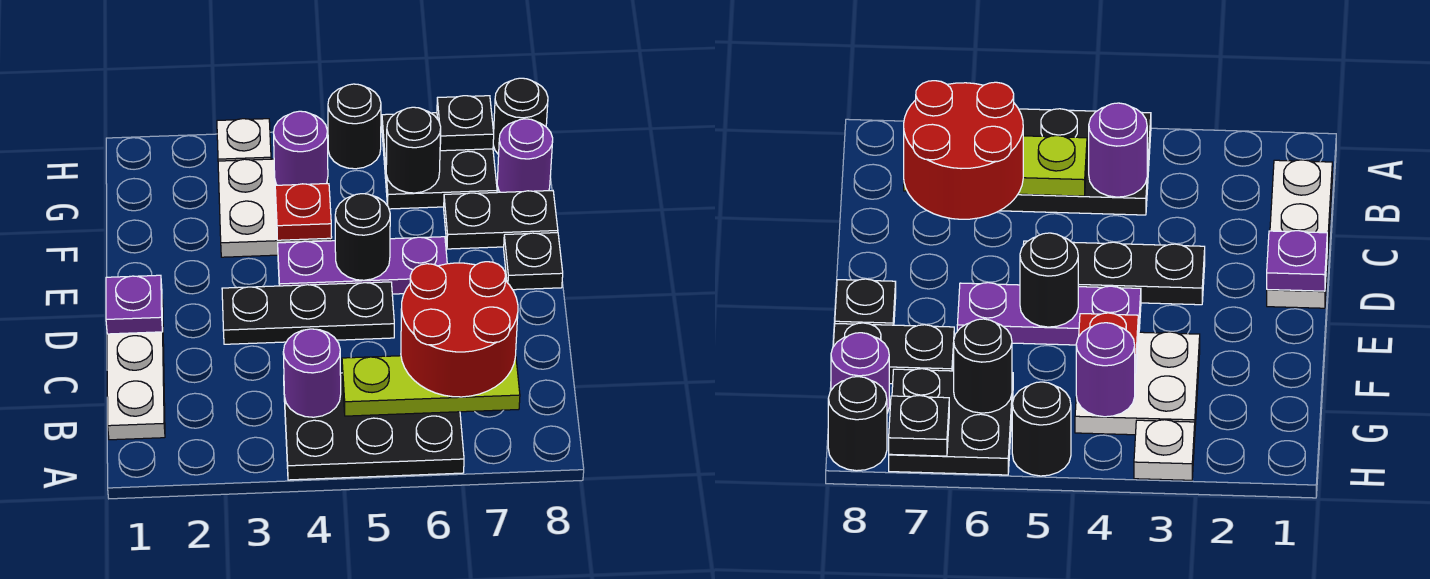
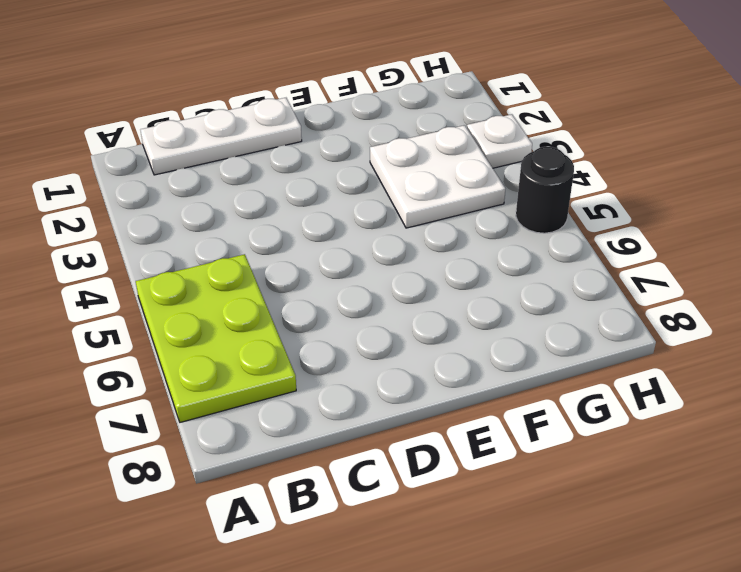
lime 2x3 plate [136,254,296,422] -> black 2x3 plate [284,373,464,480]
none -> black 1x3 plate [222,282,394,344]
none -> purple 1x3 plate [278,237,447,294]
none -> black 1x1 plate [504,233,563,290]

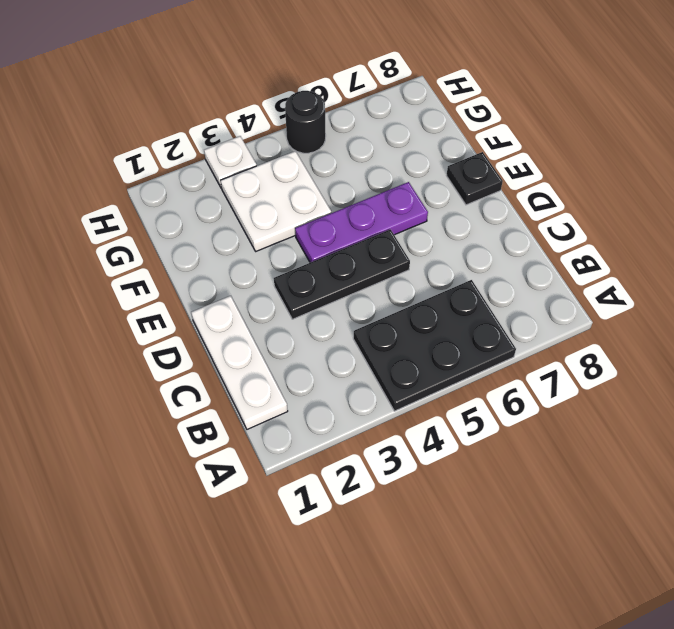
none -> black 1x2 plate [444,191,558,249]
none -> black 2x2 plate [382,113,497,209]
none -> purple 1x1 round brick [497,119,553,192]

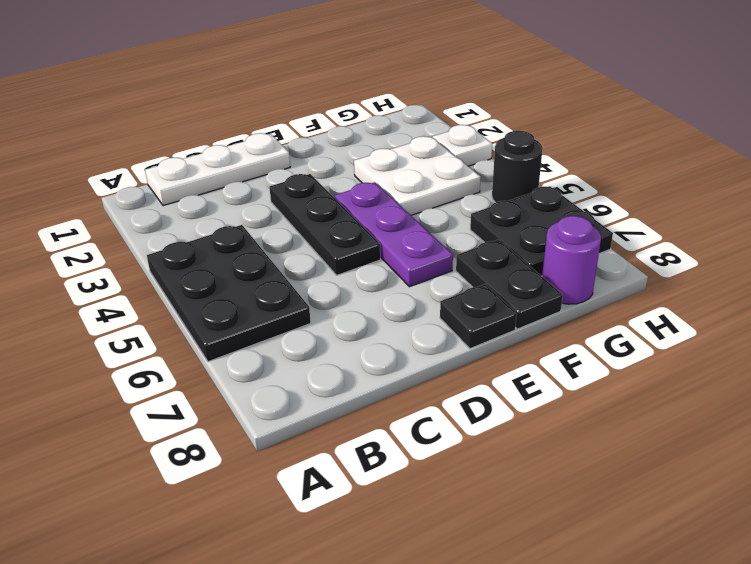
none -> black 1x1 round brick [493,78,548,155]
none -> purple 1x1 round brick [283,329,341,417]
none -> lime 1x3 plate [342,356,520,416]

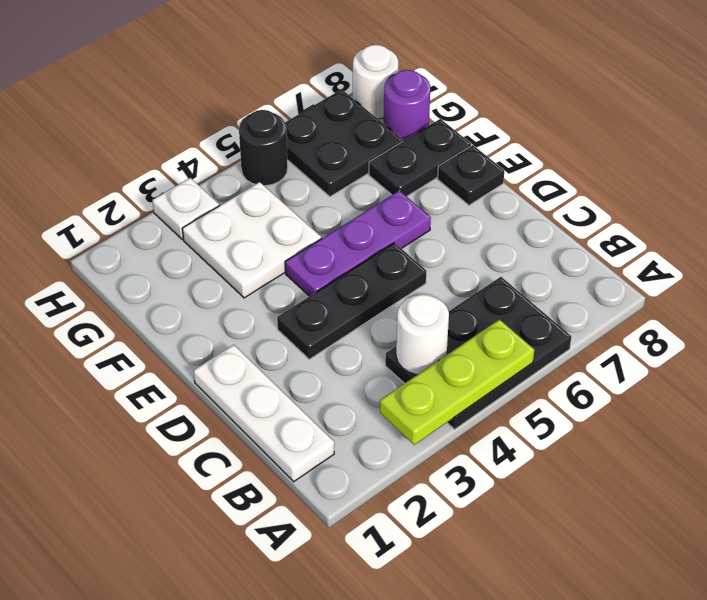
lime 1x3 plate [380,319,534,445] -> lime 1x3 plate moved to [342,356,520,416]
white 1x1 round brick [396,295,449,375] -> purple 1x1 round brick [283,329,341,417]
white 1x1 round brick [353,45,398,119] -> black 1x1 round brick [493,78,548,155]
none -> purple 1x1 plate [106,275,163,334]
none -> black 1x1 round brick [335,194,390,280]
none -> red 1x1 plate [275,184,332,240]

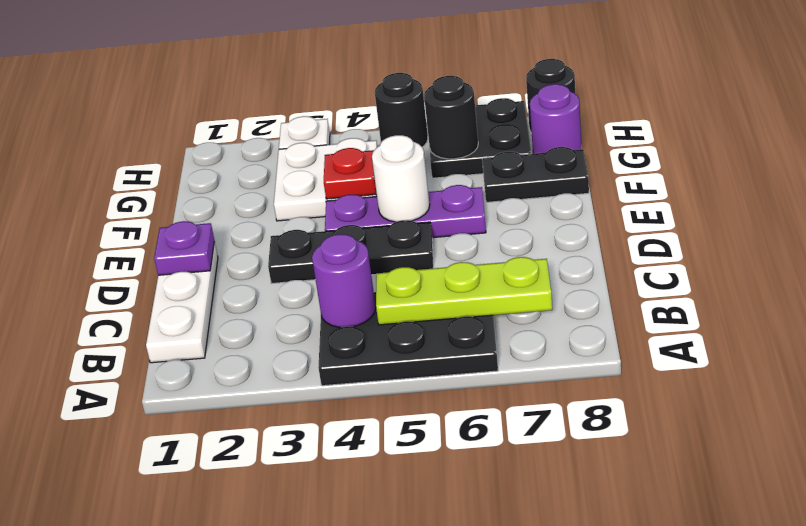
white 1x1 round brick [372,135,430,222] -> black 1x1 round brick [335,194,390,280]
none -> black 1x1 plate [504,233,563,290]
none -> purple 1x1 round brick [274,111,328,185]
none -> black 1x1 plate [437,96,494,151]

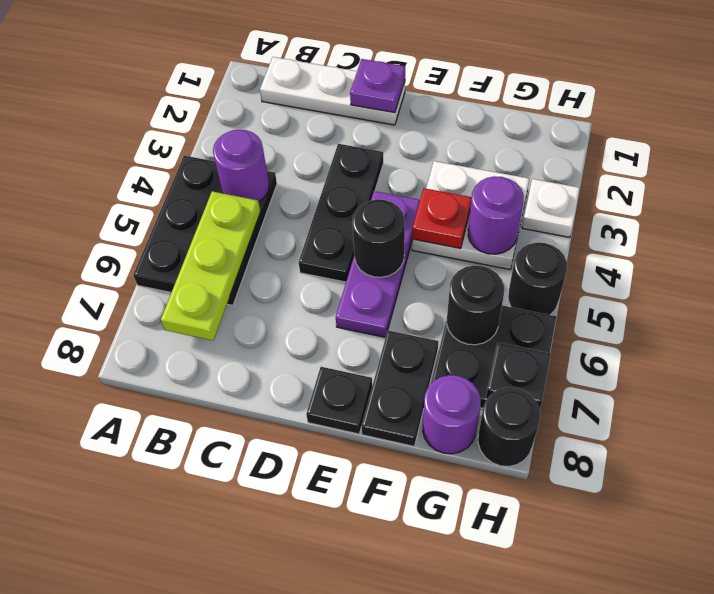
none -> red 2x2 round brick [401,262,518,397]

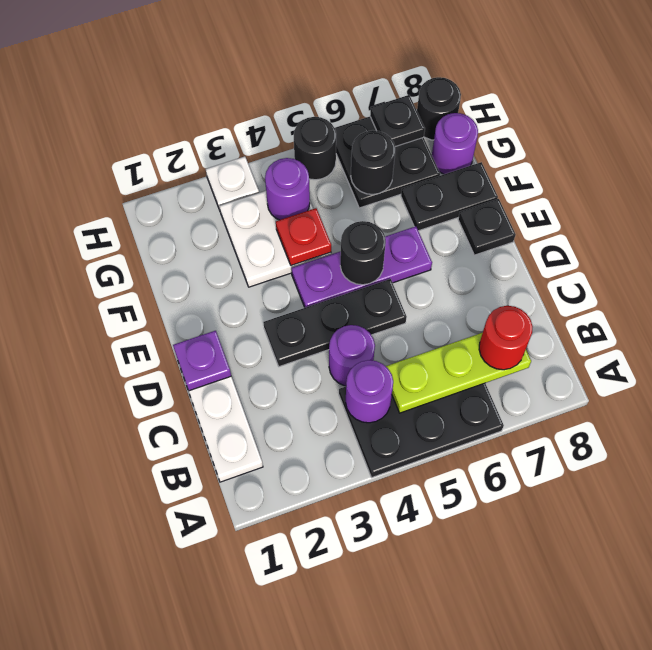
red 1x1 round brick [479,306,533,370] -> red 2x2 round brick [401,262,518,397]
purple 1x1 round brick [329,325,375,386] -> none

